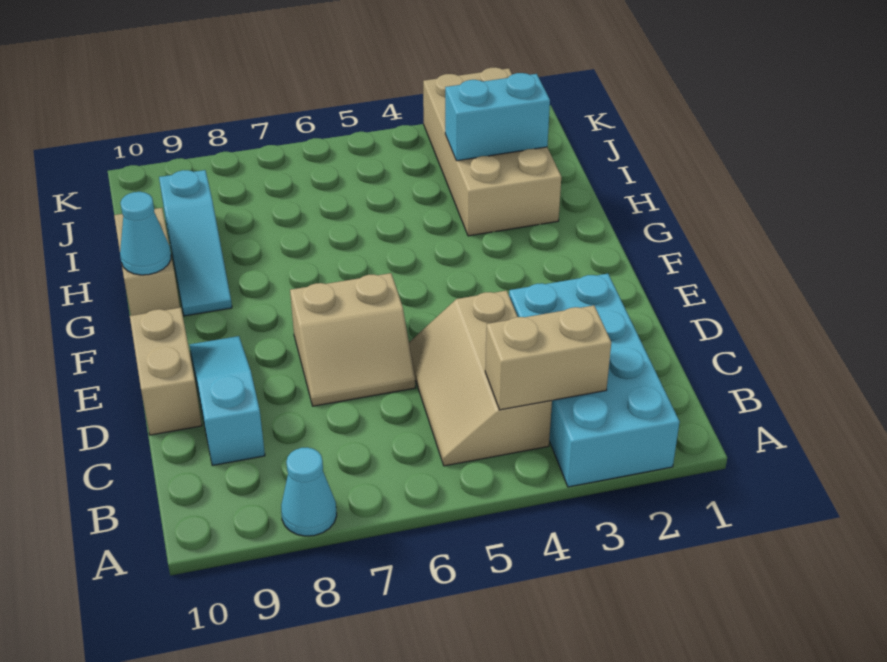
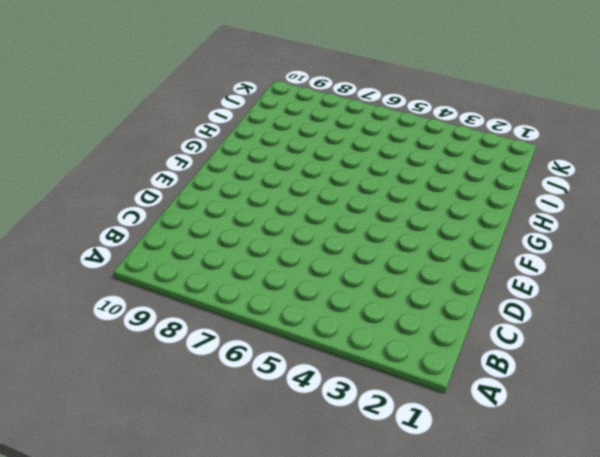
none -> cyan 2x4 brick [509,274,680,487]
none -> cyan 1x1 cone [281,447,337,536]
none -> tan 2x3 slope [409,291,552,466]

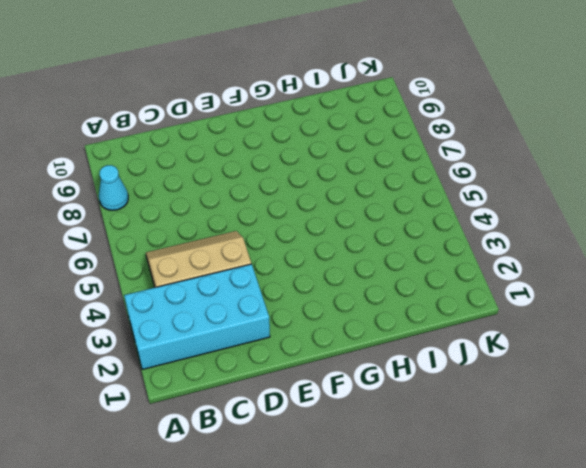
none -> cyan 1x3 slope [190,336,265,466]
none -> tan 2x2 slope [290,273,415,406]
none -> tan 1x2 brick [130,308,202,435]

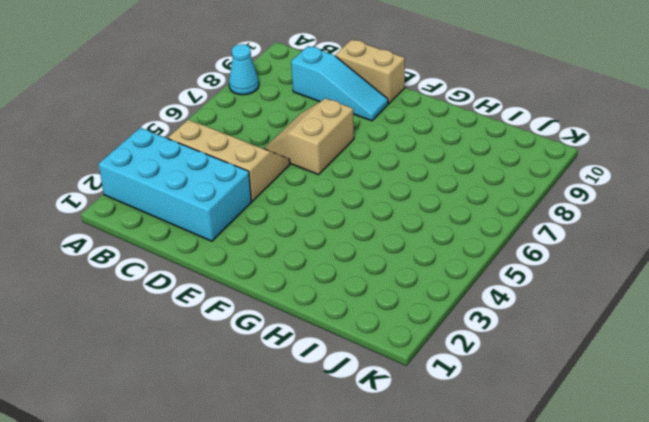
none -> cyan 1x3 slope [159,170,232,316]
none -> tan 1x2 brick [114,208,180,316]
none -> tan 2x4 brick [423,67,561,236]

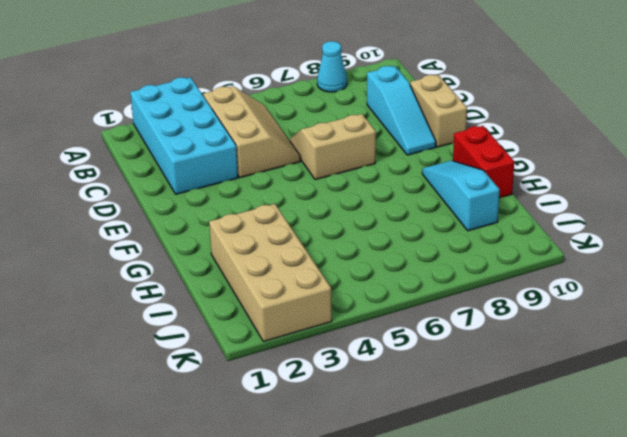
red 1x2 brick [453,126,514,198] -> tan 1x2 brick [114,208,180,316]
none -> tan 1x2 brick [485,305,611,410]
none -> cyan 1x1 cone [120,192,171,275]
none -> cyan 1x2 brick [445,73,550,161]

